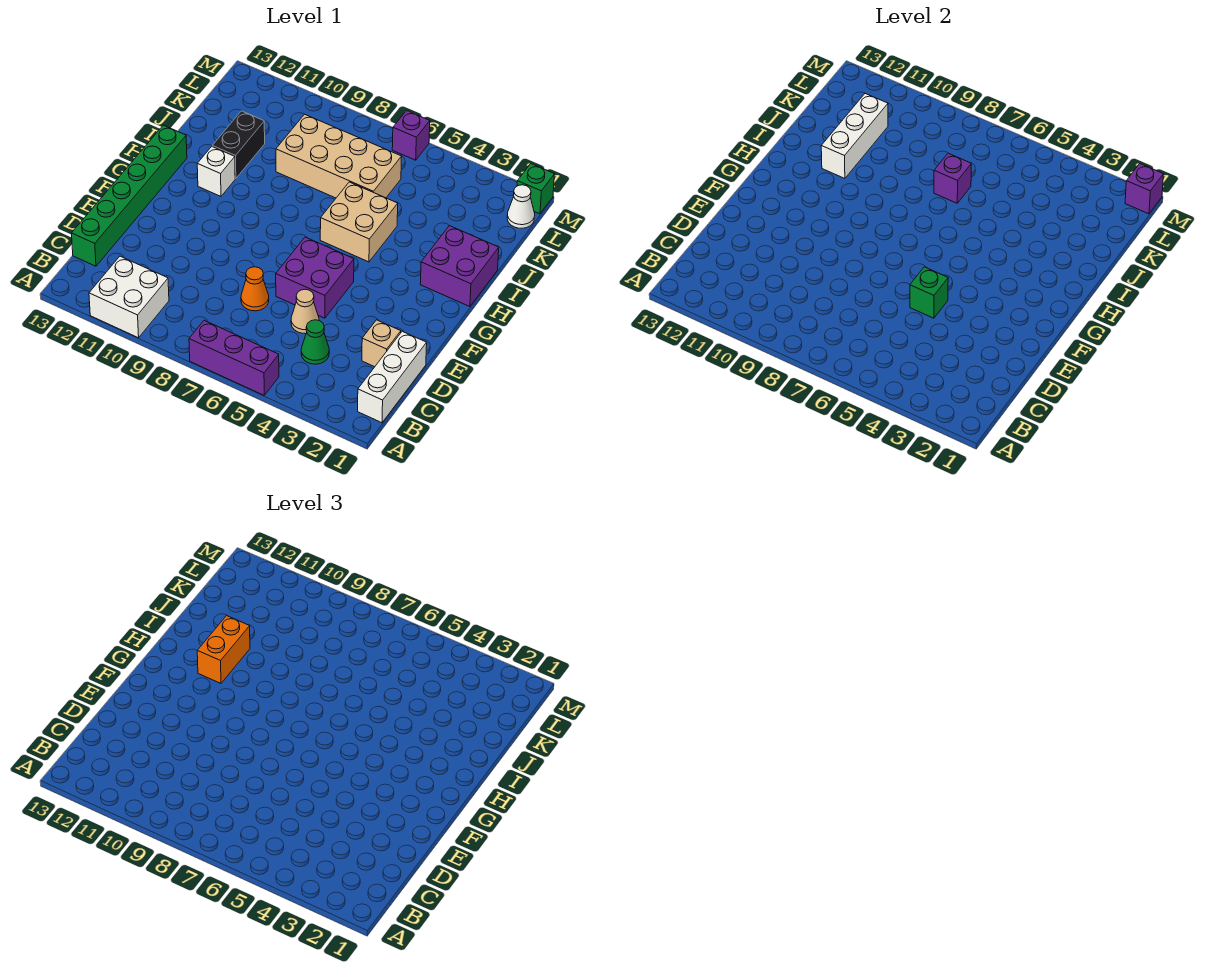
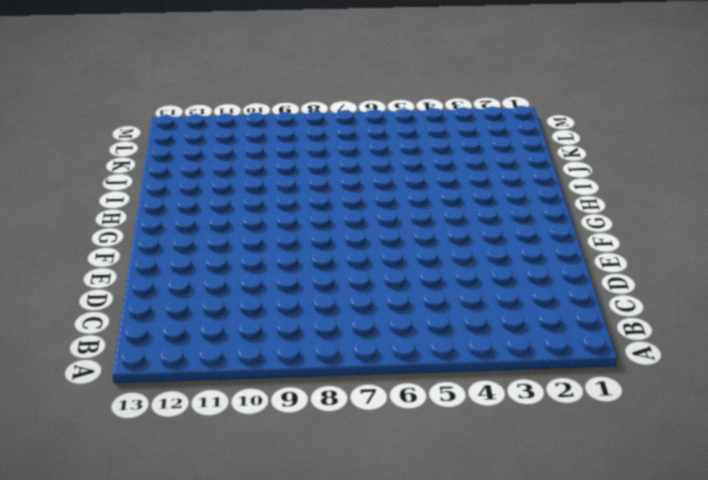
none -> purple 1x3 brick [189,320,279,395]
none -> white 2x2 brick [89,256,169,338]
none -> white 1x3 brick [358,331,427,423]

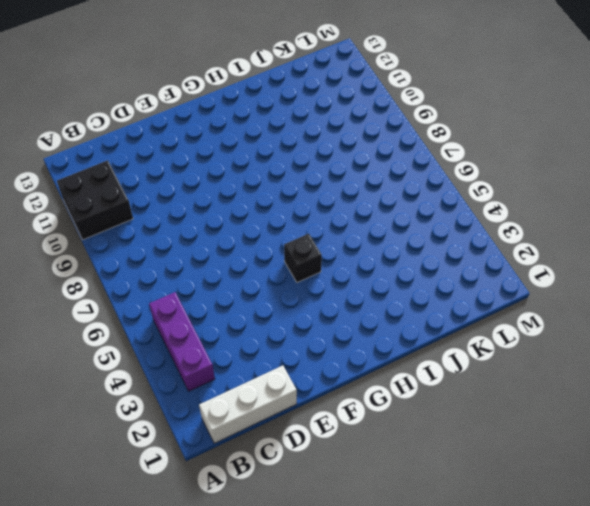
black 2x2 brick [57,160,133,240] -> white 2x2 brick [89,256,169,338]
purple 1x3 brick [149,292,215,391] -> purple 1x3 brick moved to [189,320,279,395]
black 1x1 brick [284,234,322,282] -> none
none -> green 1x1 cone [301,320,329,364]
none -> green 1x6 brick [72,125,187,266]
none -> tan 1x1 brick [362,320,401,367]

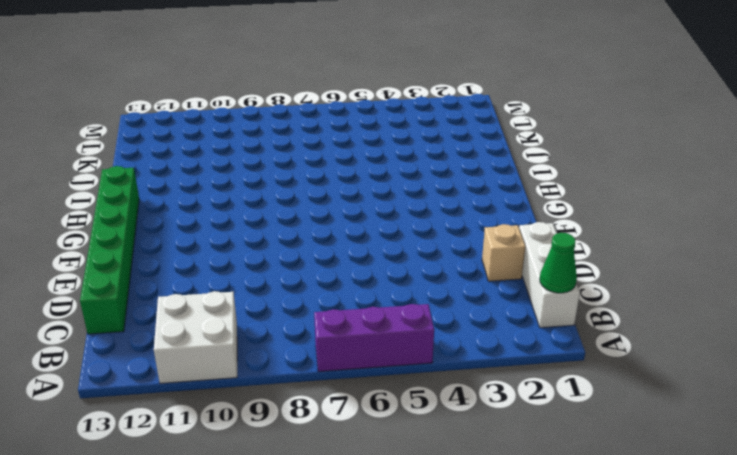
green 1x1 cone [540,233,577,293] -> green 1x1 cone moved to [301,320,329,364]
none -> tan 1x1 cone [291,289,319,334]
none -> orange 1x1 cone [241,267,269,311]
none -> purple 2x2 brick [276,237,354,318]

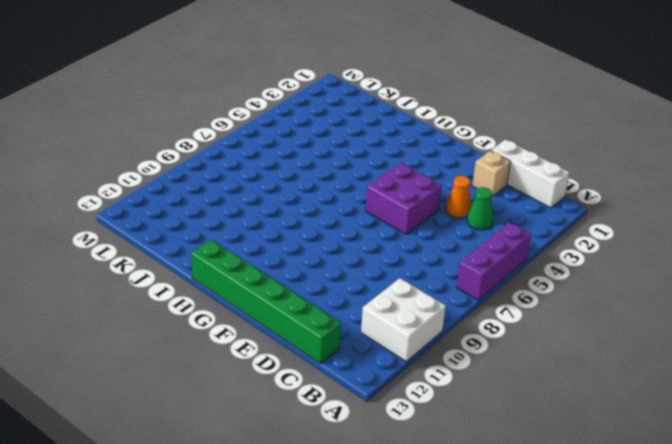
orange 1x1 cone [446,176,471,218] -> orange 1x1 cone moved to [241,267,269,311]
none -> tan 1x1 cone [291,289,319,334]
none -> purple 2x2 brick [420,226,499,307]
none -> tan 2x2 brick [320,182,398,262]

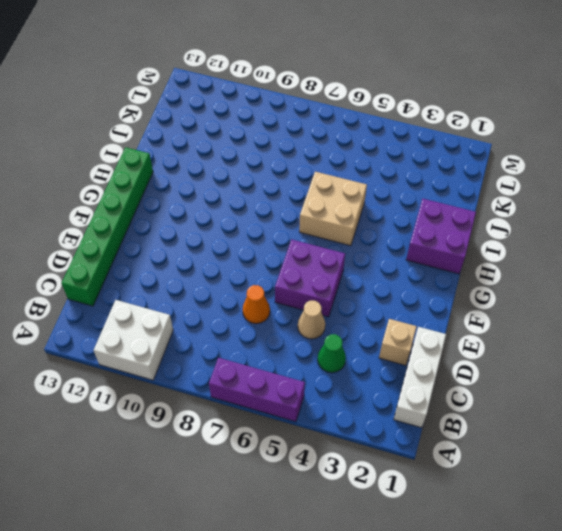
none -> white 1x1 brick [197,147,235,196]
none -> black 1x2 brick [212,111,265,178]
none -> tan 2x4 brick [276,114,402,198]

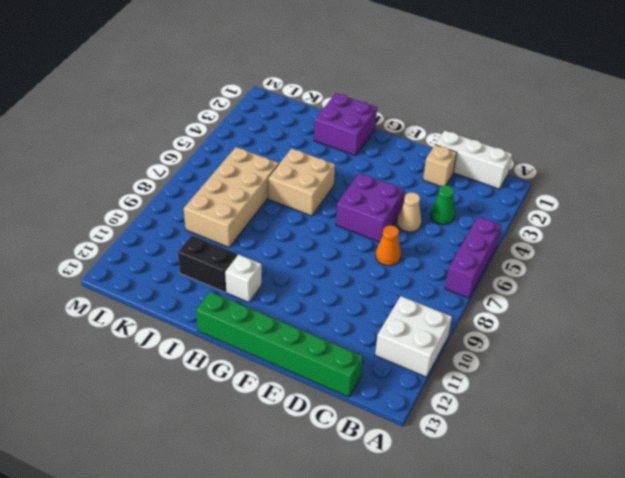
none -> white 1x1 cone [507,185,535,228]
none -> green 1x1 brick [517,164,555,214]
none -> purple 1x1 brick [392,111,430,160]

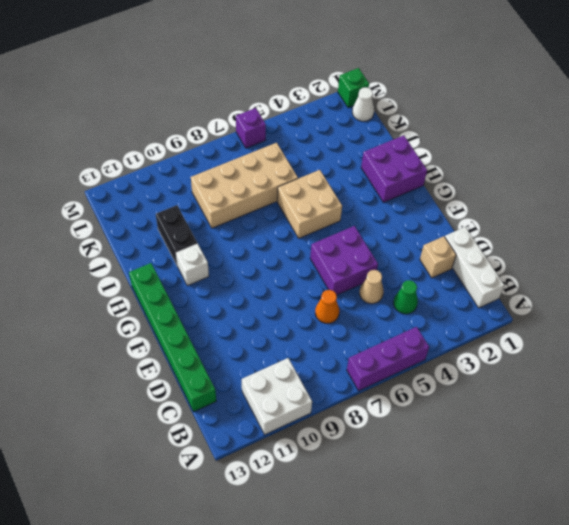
none -> green 1x1 brick [910,267,948,318]
none -> white 1x3 brick [821,94,888,178]
none -> purple 1x1 brick [934,153,971,203]

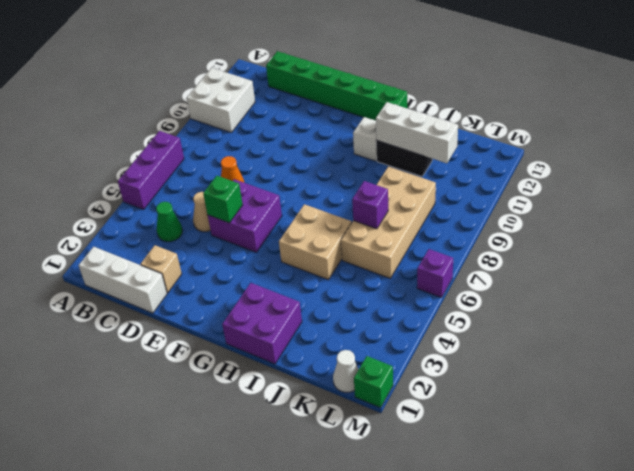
none -> purple 1x1 brick [1125,164,1164,214]
none -> orange 1x2 brick [197,616,250,683]

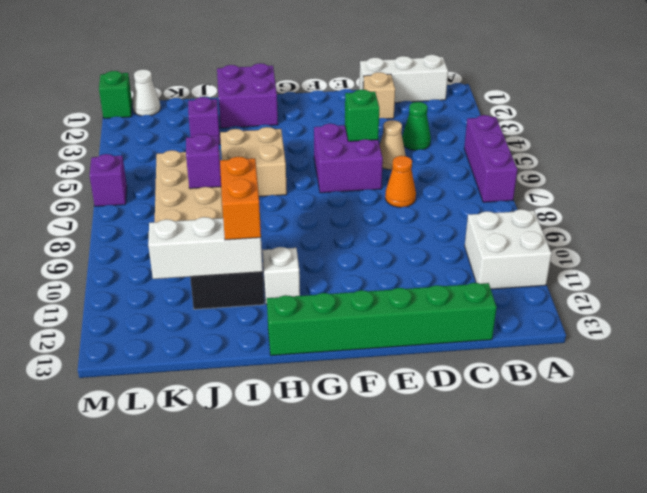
orange 1x2 brick [220,157,261,240] -> orange 1x2 brick turned to [197,616,250,683]
purple 1x1 brick [188,97,220,145] -> purple 1x1 brick moved to [1125,164,1164,214]

